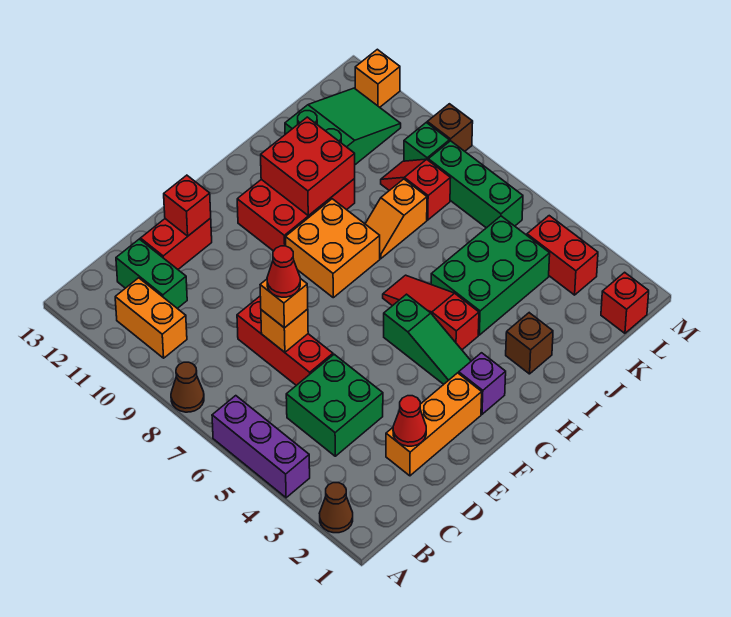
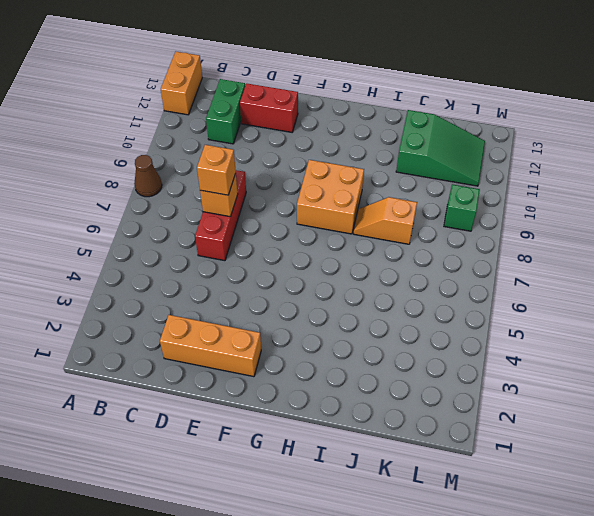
orange 1x2 brick [161,52,202,115] -> orange 1x2 brick moved to [115,278,187,358]
none -> brown 1x1 cone [319,483,353,533]
none -> purple 1x3 brick [212,396,310,498]
none -> green 2x2 brick [286,354,383,456]
none -> purple 1x1 brick [459,353,506,414]

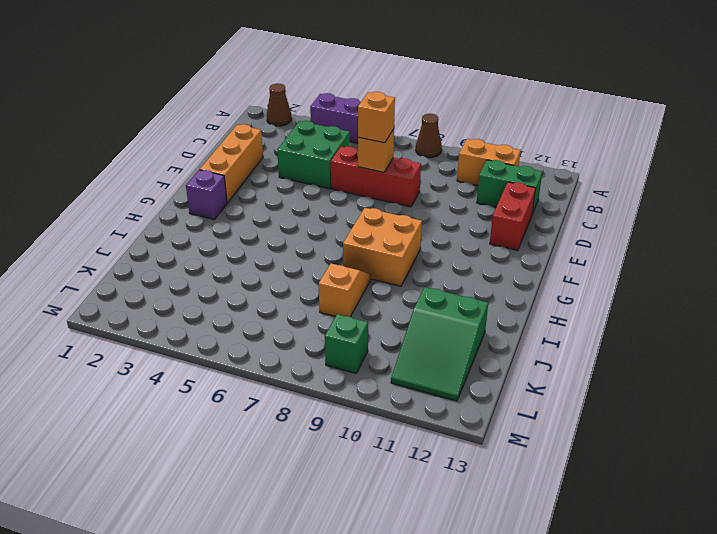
none -> green 1x3 slope [384,294,471,384]
none -> red 2x3 brick [237,179,355,251]
none -> red 1x3 slope [383,275,479,350]
none -> brown 1x1 brick [506,313,553,374]

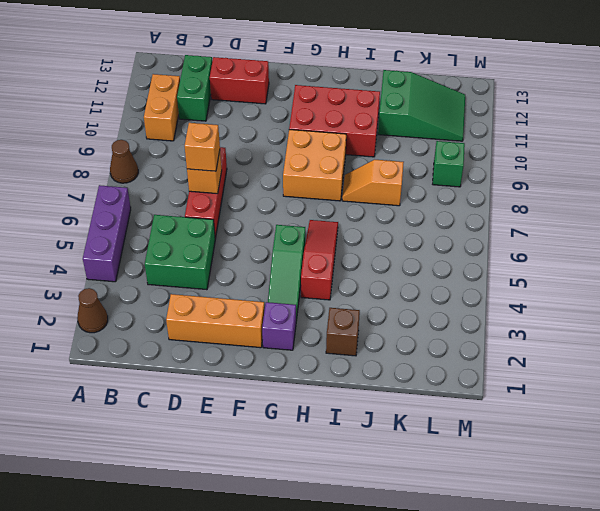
none -> green 2x3 brick [431,216,550,335]
none -> red 1x2 slope [381,159,451,220]
none -> red 1x1 brick [601,272,649,333]
none -> red 1x2 brick [527,216,598,295]

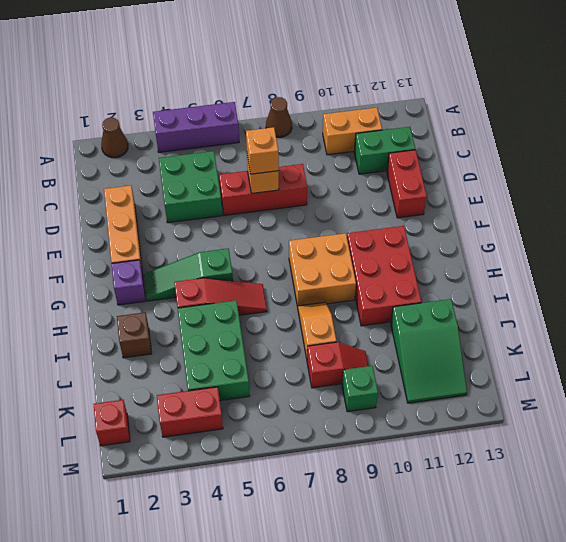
none -> green 1x3 brick [428,141,523,228]
none -> brown 1x1 brick [427,104,473,151]
none -> orange 1x1 brick [355,49,400,107]
none -> red 1x1 cone [393,396,426,446]

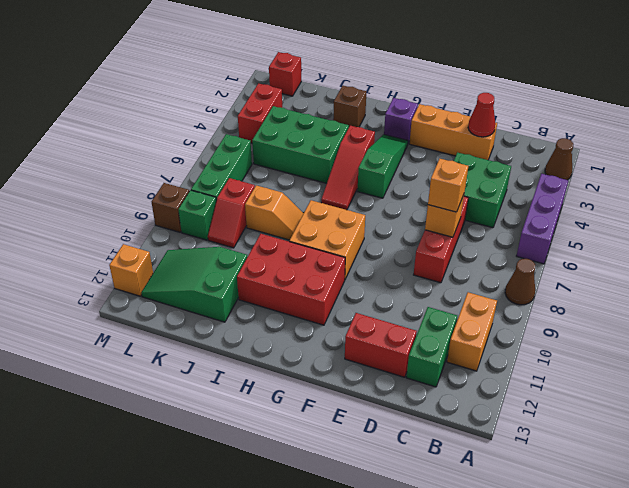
none -> red 1x1 brick [164,175,211,236]
none -> red 2x2 brick [261,117,355,216]
none -> red 1x1 cone [267,246,300,297]

